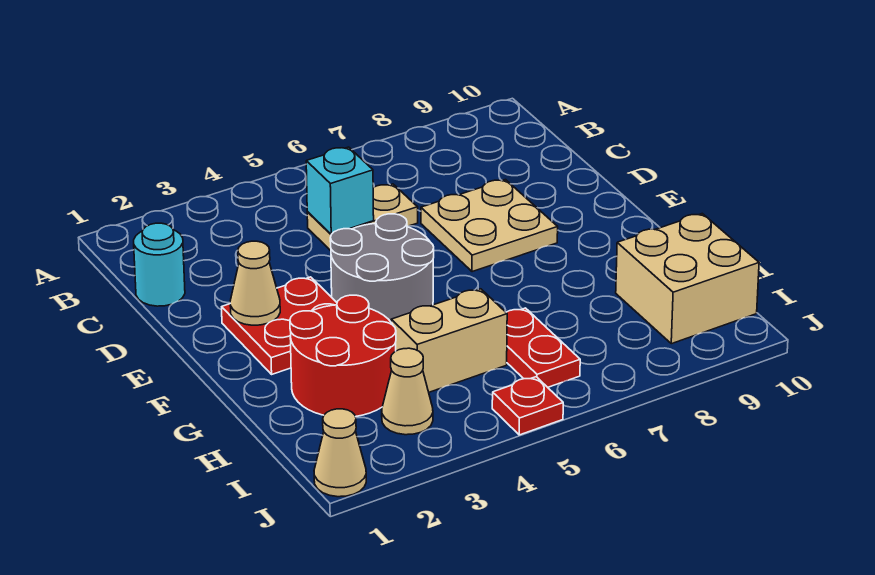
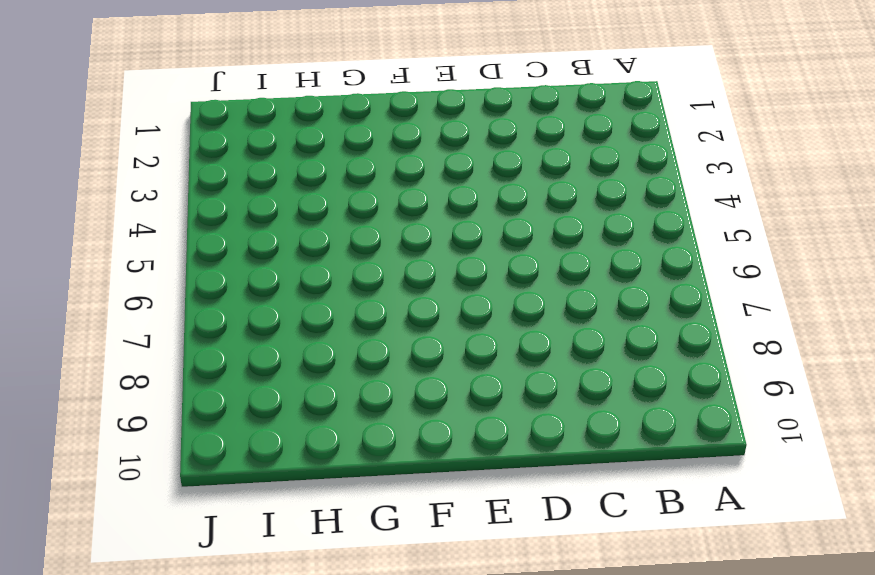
none -> cyan 1x1 round brick [134,223,185,306]
none -> tan 1x2 plate [307,184,418,251]
none -> tan 2x2 plate [421,180,558,272]

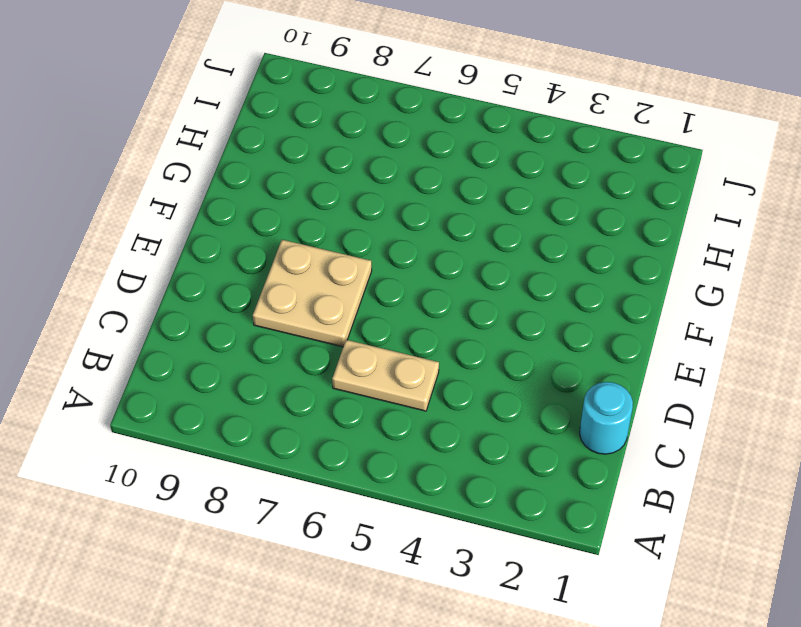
none -> red 2x2 plate [222,277,337,374]
none -> grey 2x2 round brick [330,214,434,322]
none -> red 2x2 round brick [290,295,396,416]

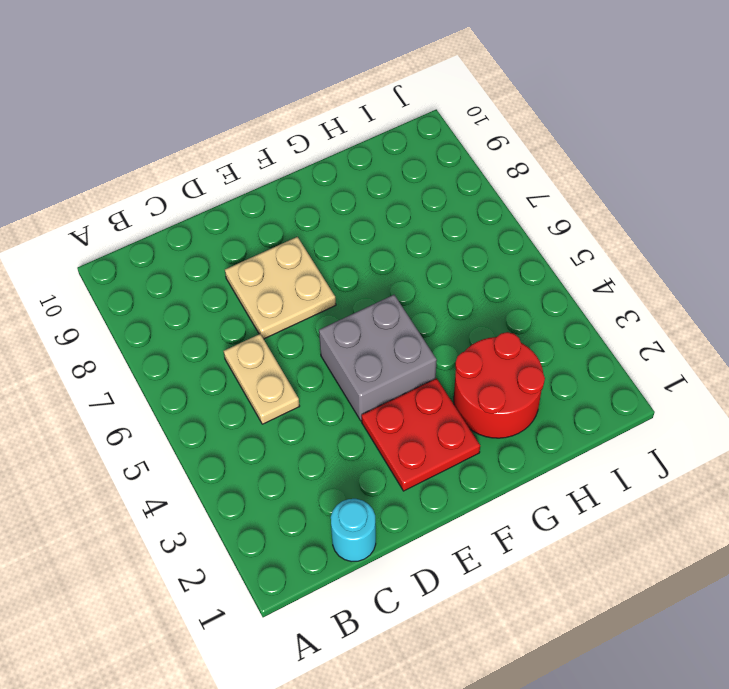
grey 2x2 brick [319,295,437,421] -> grey 2x2 round brick [330,214,434,322]
none -> tan 1x2 brick [391,289,507,392]
none -> red 1x2 plate [506,308,580,387]
none -> tan 2x2 brick [616,214,759,344]

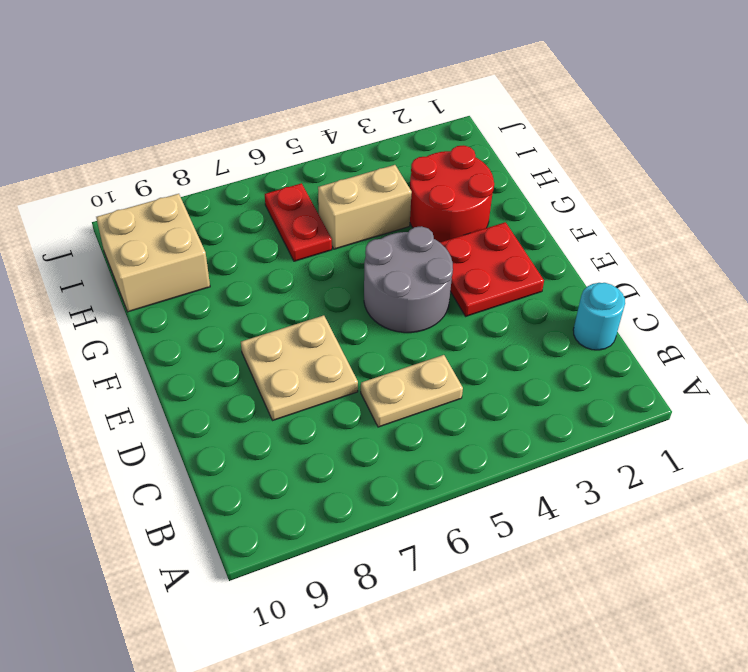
none -> tan 1x1 cone [382,348,433,435]
none -> tan 1x1 cone [314,409,366,497]
none -> red 1x1 plate [492,377,563,435]

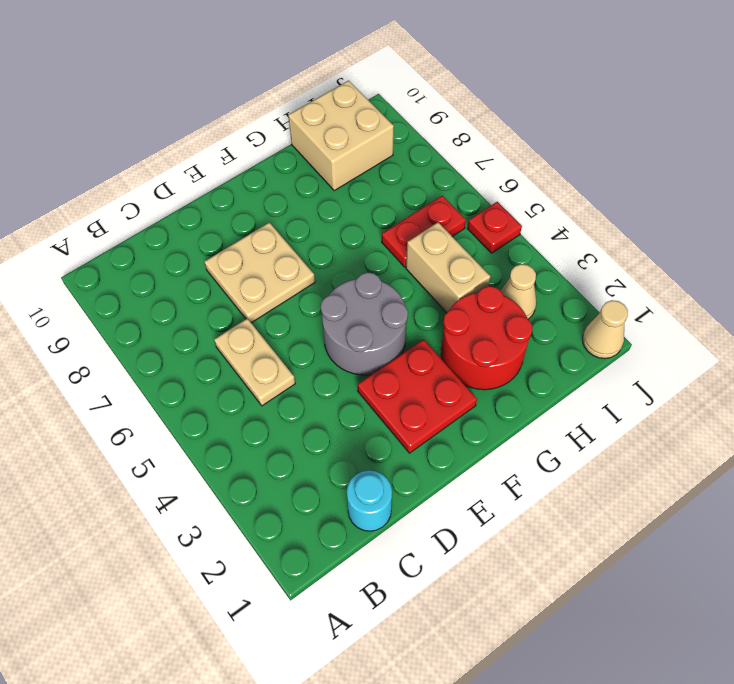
none -> cyan 1x1 brick [306,147,374,234]
none -> tan 1x1 cone [230,241,280,325]

